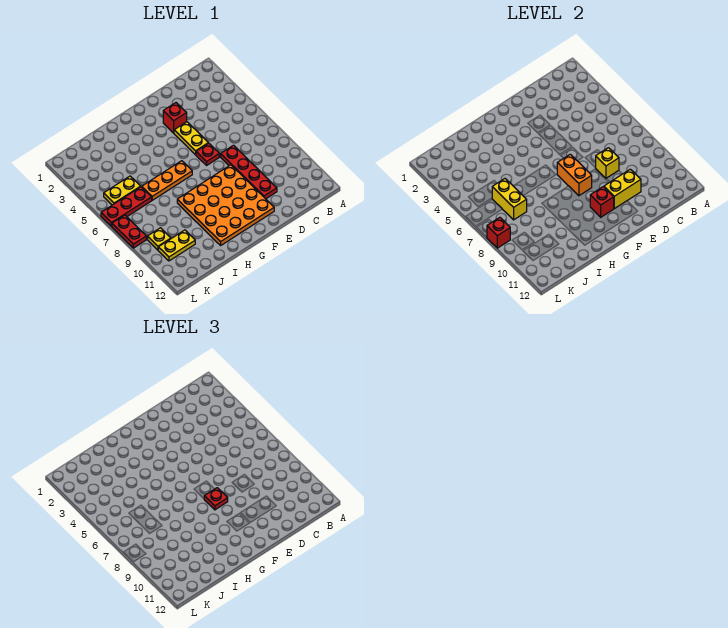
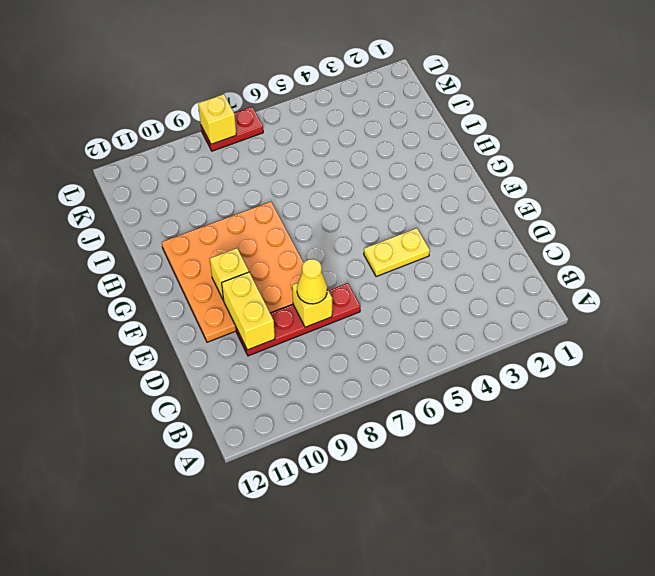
yellow 1x1 cone [297,259,327,304] -> none
yellow 1x1 brick [210,248,249,300] -> red 1x1 brick [590,187,614,217]
yellow 1x1 brick [198,94,236,144] -> red 1x1 brick [487,217,510,248]
none -> red 1x1 brick [163,103,187,133]
none -> red 1x1 plate [196,143,219,165]
none -> orange 1x3 plate [142,161,192,200]

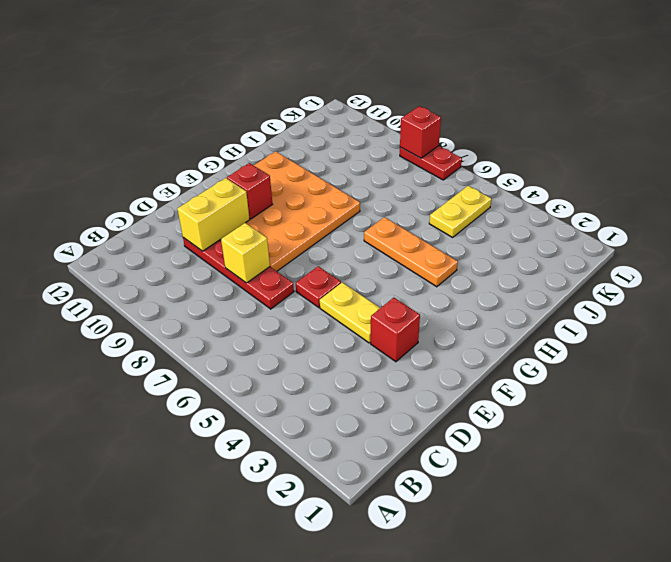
orange 1x3 plate [364,217,458,287] -> orange 1x3 plate turned to [142,161,192,200]
none -> red 1x3 plate [101,187,152,227]
none -> yellow 1x2 plate [158,230,195,261]
none -> yellow 1x1 plate [148,228,171,250]

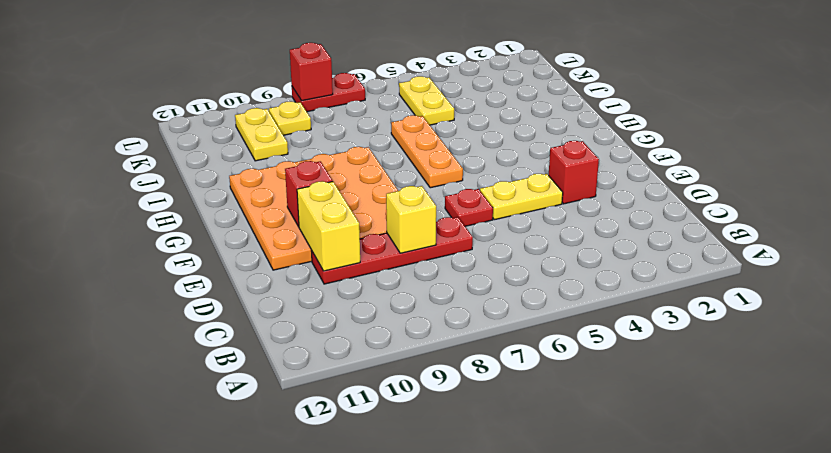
none -> red 1x3 plate [101,187,152,227]
none -> orange 1x2 brick [557,154,592,196]
none -> yellow 1x2 brick [492,179,527,220]

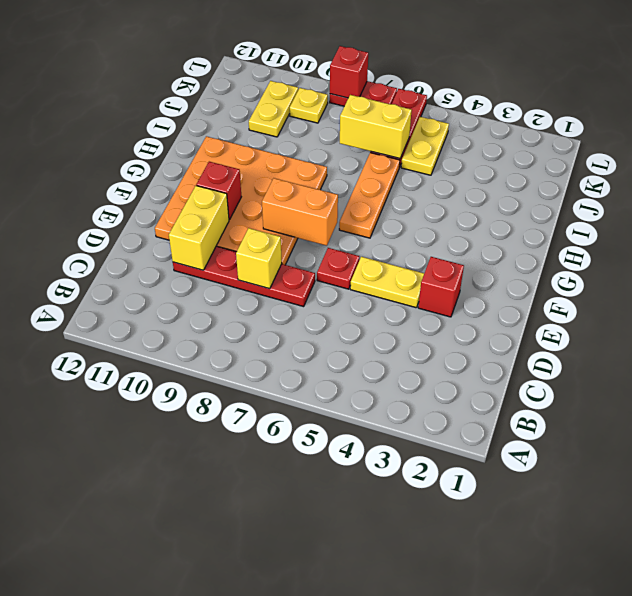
none -> red 1x1 plate [204,488,228,510]

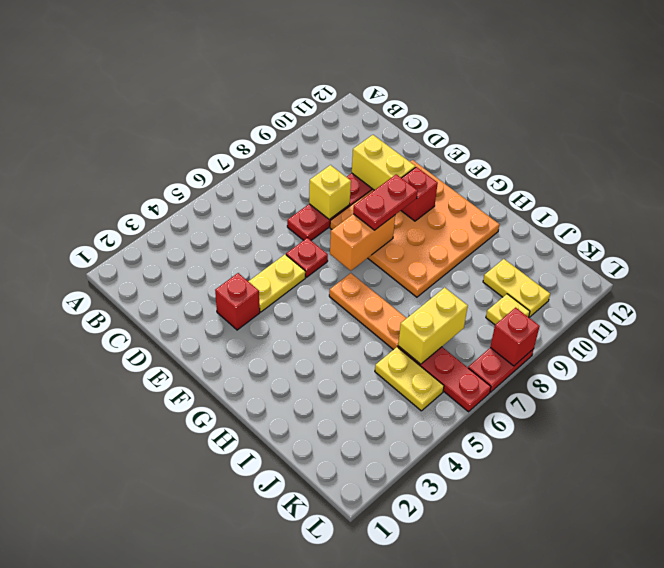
red 1x2 plate [353,174,418,230] -> red 1x1 plate [204,488,228,510]

